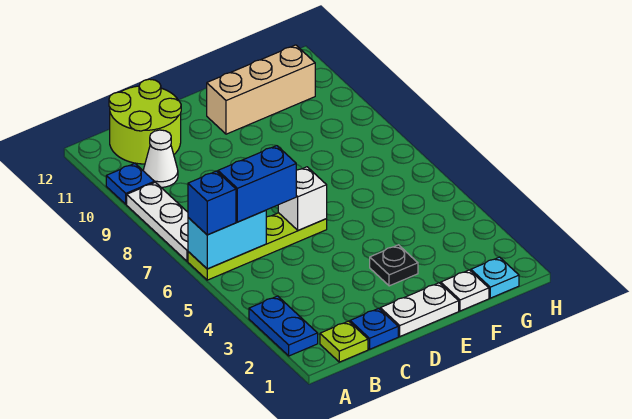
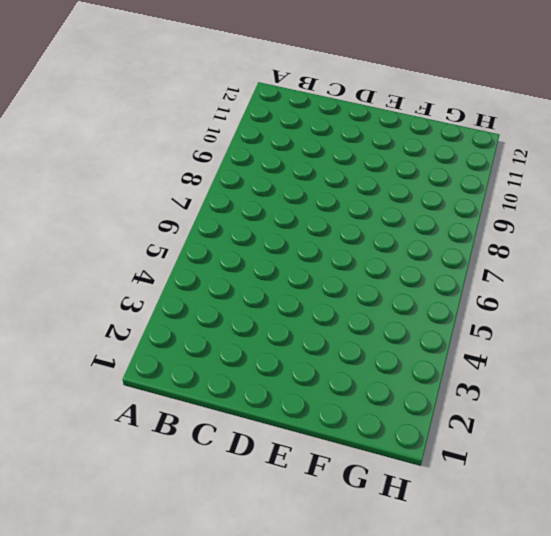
none -> blue 1x2 plate [249,296,318,356]
none -> lime 1x4 plate [188,213,327,280]
none -> white 1x3 plate [127,182,188,261]

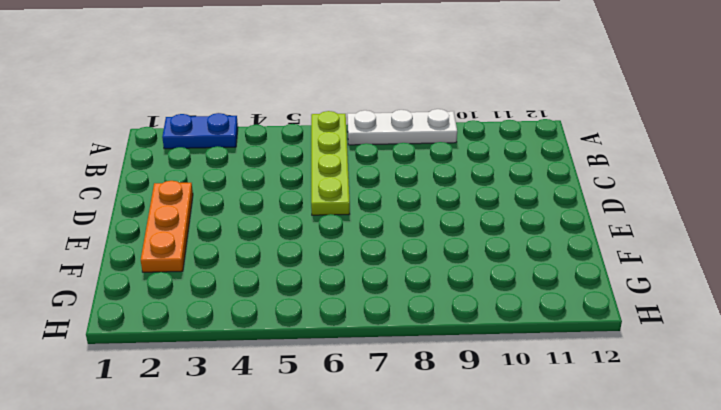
orange 1x3 plate [141,181,193,272] -> none
none -> blue 1x1 plate [106,164,154,204]
none -> lime 1x1 plate [320,321,368,362]
none -> white 1x1 cone [143,130,178,187]

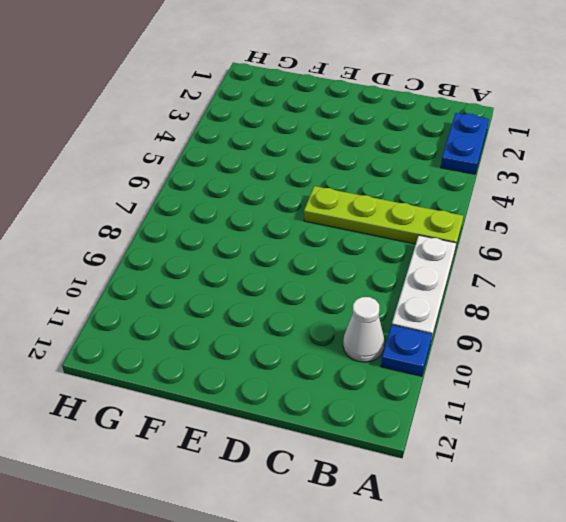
none -> lime 1x1 plate [320,321,368,362]
none -> lime 2x2 round brick [109,79,181,164]
none -> blue 1x1 plate [350,308,398,349]

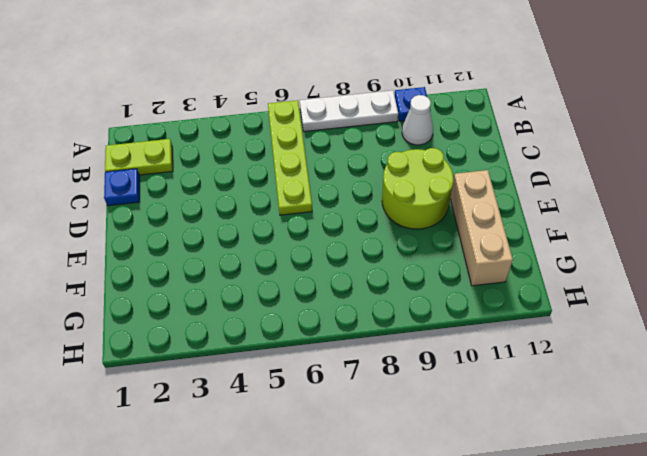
lime 1x2 plate [105,139,173,175] -> lime 1x1 plate [320,321,368,362]
lime 2x2 round brick [382,148,453,229] -> lime 2x2 round brick moved to [109,79,181,164]
none -> blue 1x2 plate [249,296,318,356]
none -> white 1x2 plate [380,283,459,336]
none -> black 1x1 plate [370,245,418,286]

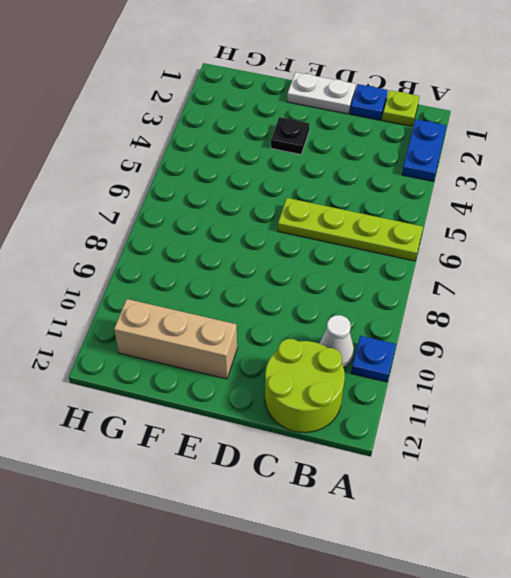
none -> white 1x3 plate [127,182,188,261]
none -> white 1x1 plate [441,270,489,311]
none -> cyan 1x1 plate [471,257,519,298]

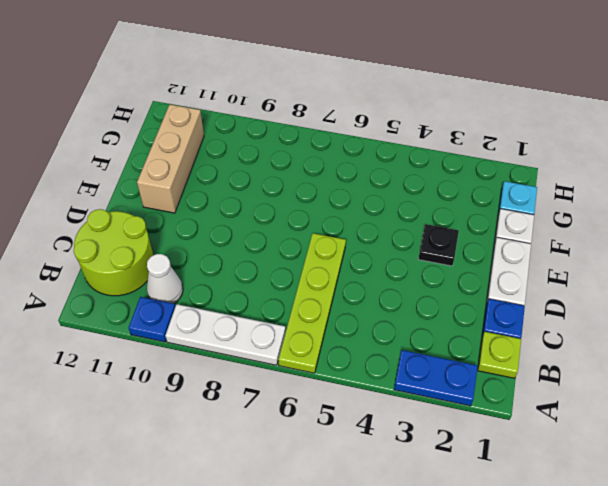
none -> cyan 1x2 brick [188,210,266,269]
none -> white 1x1 brick [278,167,327,230]
none -> blue 1x1 brick [188,171,236,235]

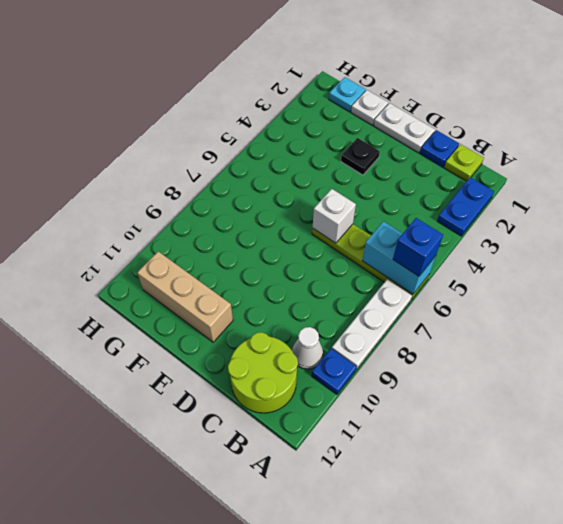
none -> blue 1x2 brick [218,146,296,222]

